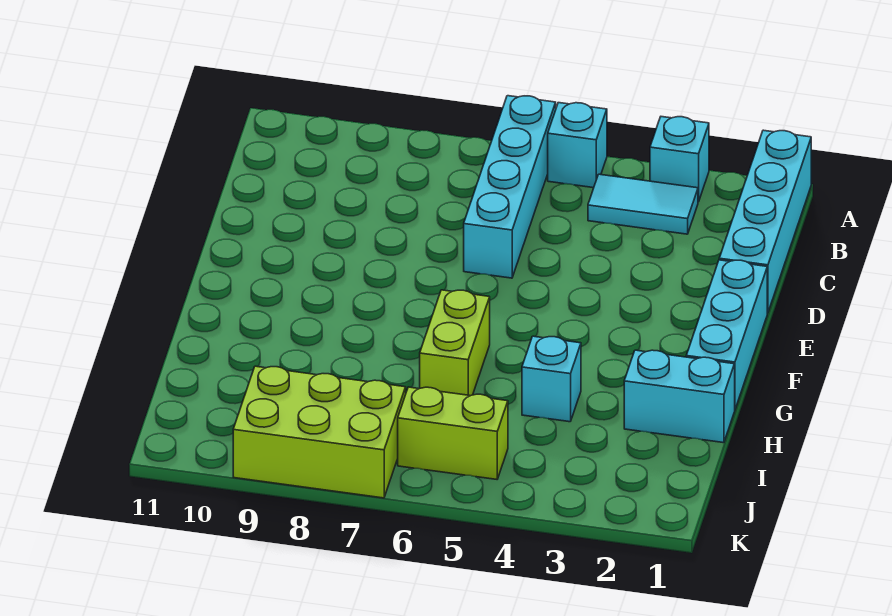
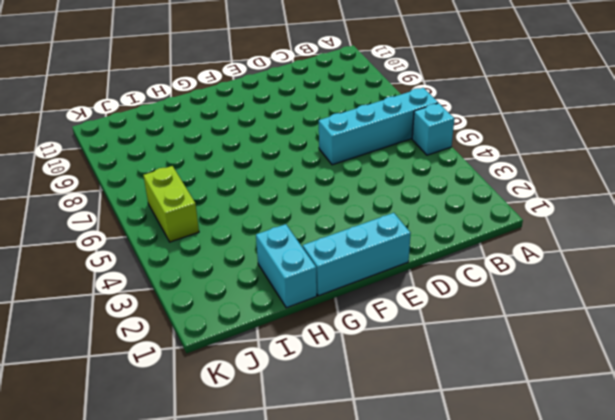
none -> cyan 1x4 brick [719,130,811,313]
none -> cyan 1x1 brick [650,117,709,202]

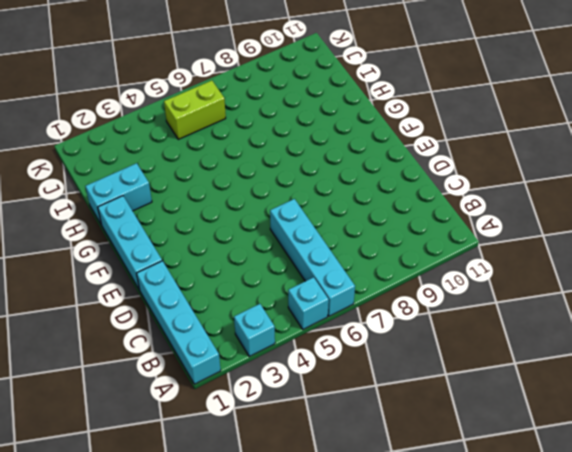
none -> cyan 1x2 tile [588,174,698,234]
none -> lime 1x2 brick [420,290,490,396]

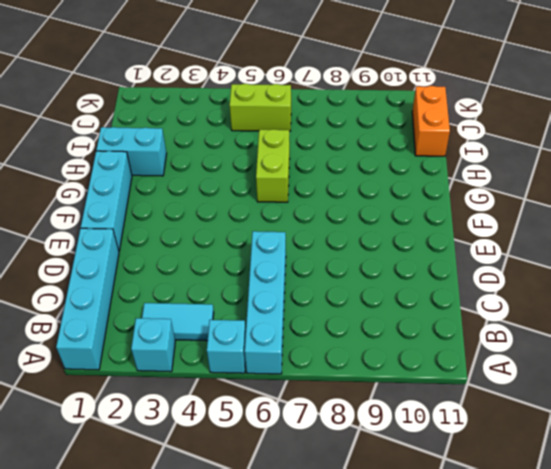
orange 1x2 brick [412,86,450,156] -> none
none -> cyan 1x1 brick [522,336,581,422]
none -> lime 2x3 brick [233,366,406,498]

